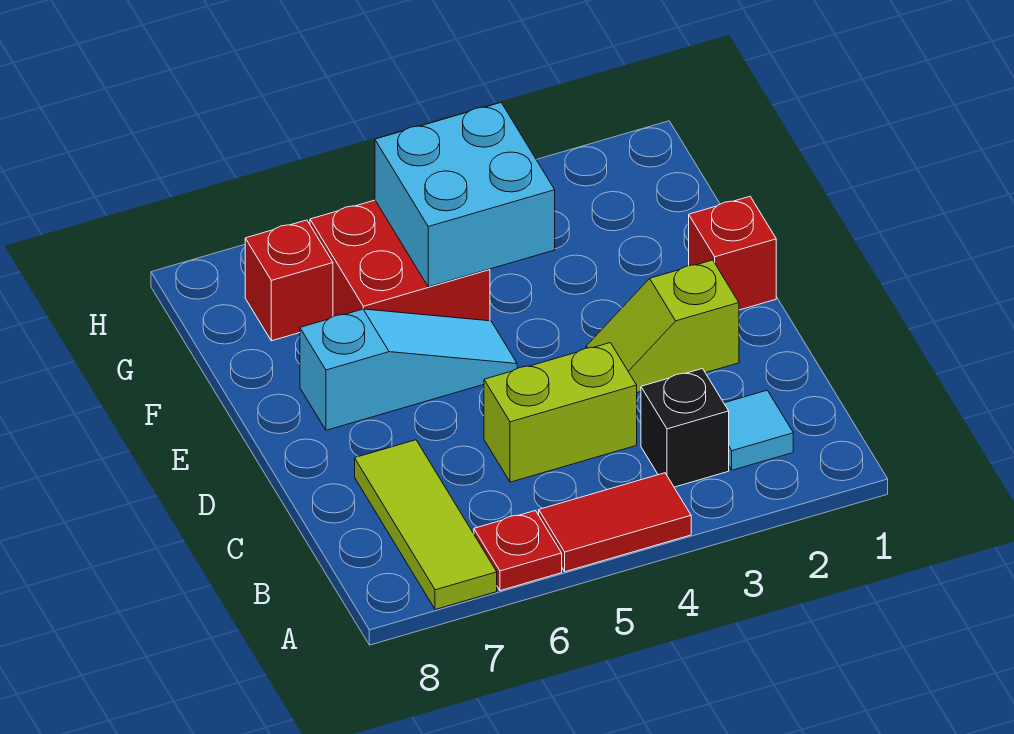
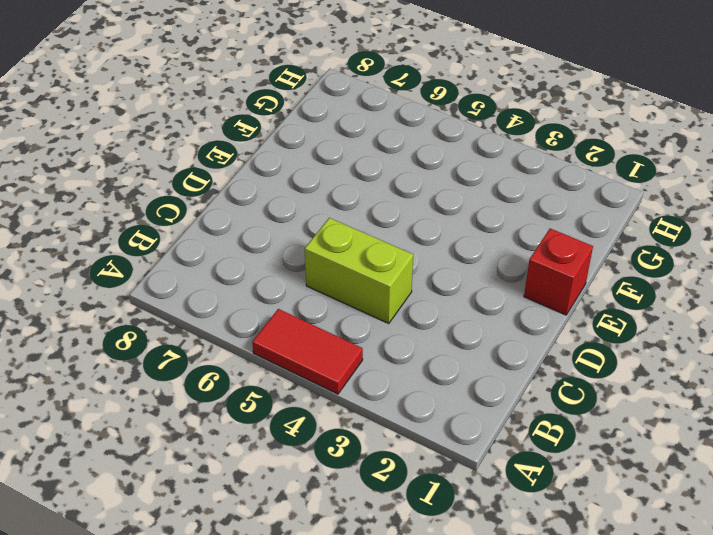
none -> red 1x1 plate [474,511,562,591]
none -> lime 1x3 tile [355,440,497,610]
none -> cyan 1x1 tile [724,390,793,470]

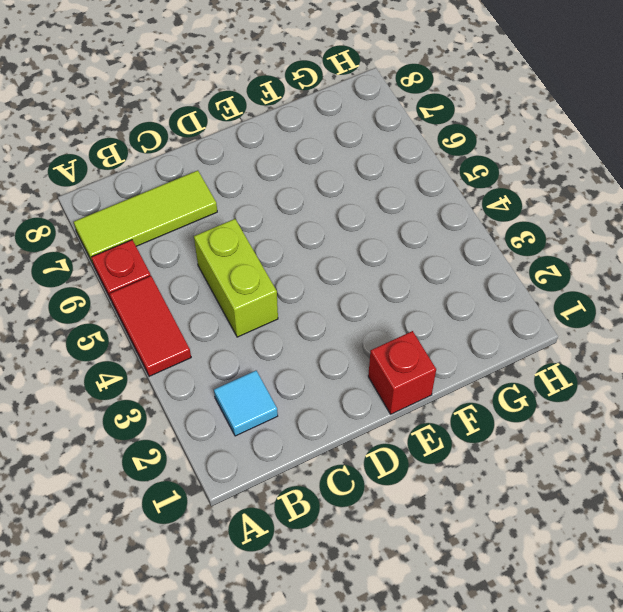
none -> black 1x1 brick [641,369,729,487]
none -> lime 1x2 slope [586,260,739,392]
none -> cyan 1x3 slope [300,309,517,430]

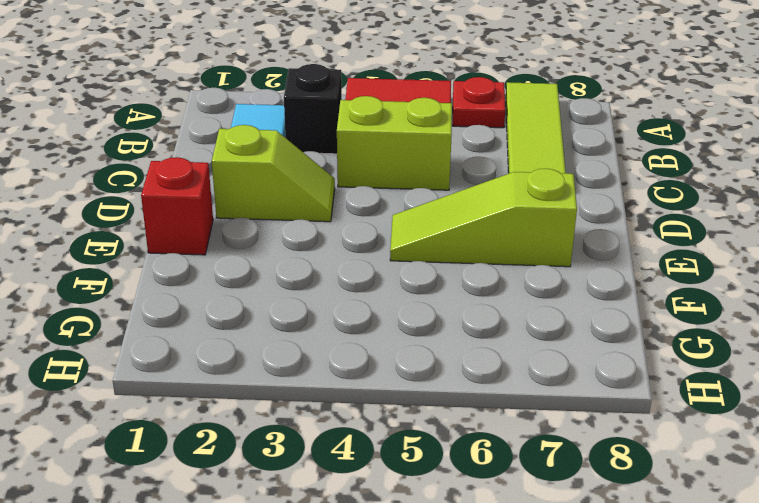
lime 1x3 slope [390,169,577,267] -> cyan 1x3 slope [300,309,517,430]
none -> red 2x2 brick [310,200,490,321]
none -> red 1x1 brick [245,220,333,341]
none -> cyan 2x2 brick [375,103,555,287]

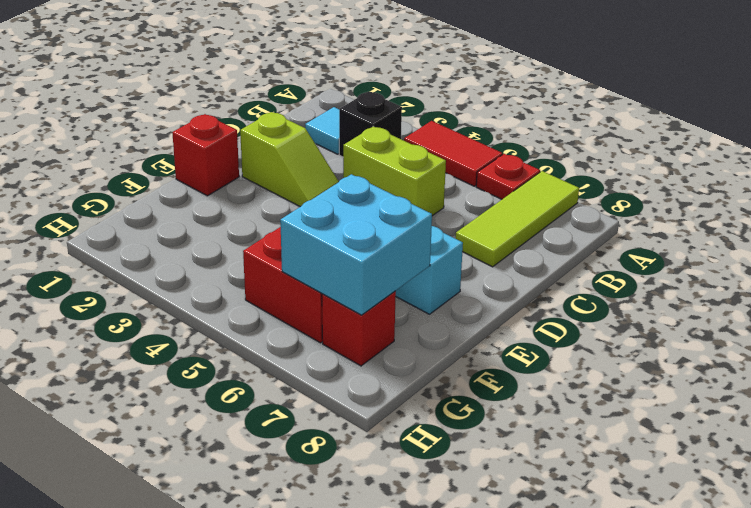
cyan 2x2 brick [280,174,432,315] -> cyan 2x2 brick moved to [375,103,555,287]

